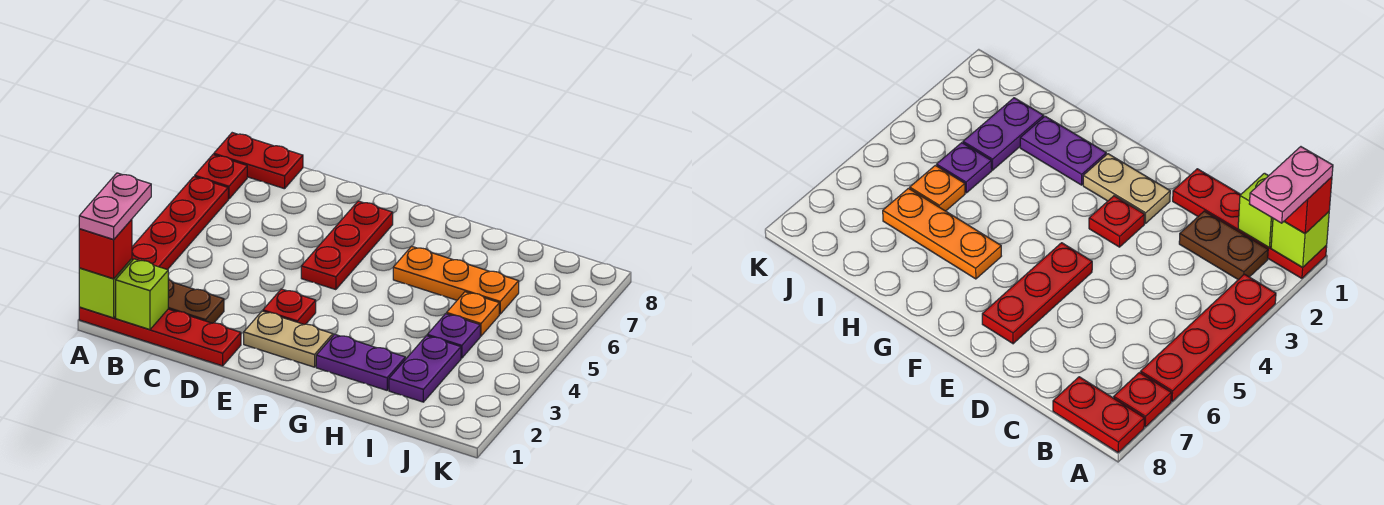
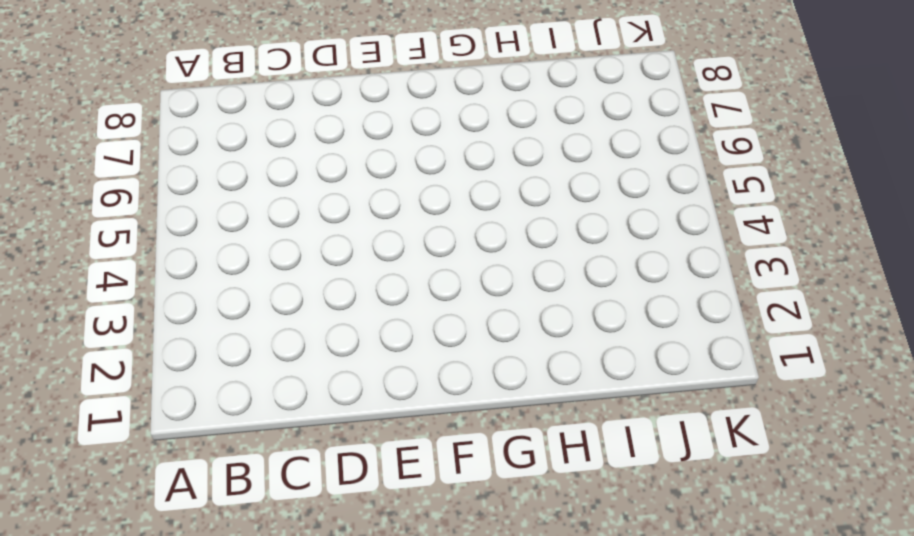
none -> red 1x4 plate [79,307,241,366]
none -> red 1x4 plate [132,177,228,270]
none -> red 1x1 plate [195,155,247,199]

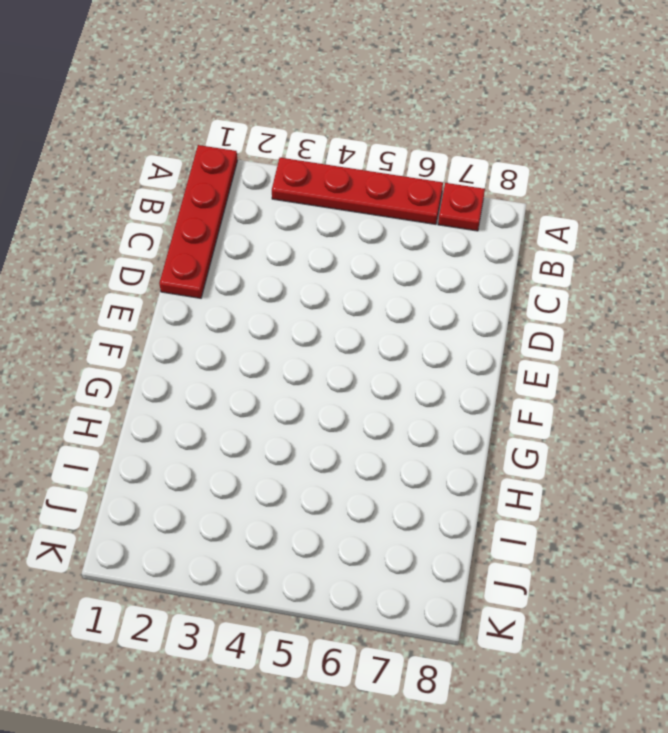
none -> red 1x2 plate [214,133,303,189]
none -> brown 1x2 plate [168,279,224,323]
none -> tan 1x2 plate [244,311,333,367]

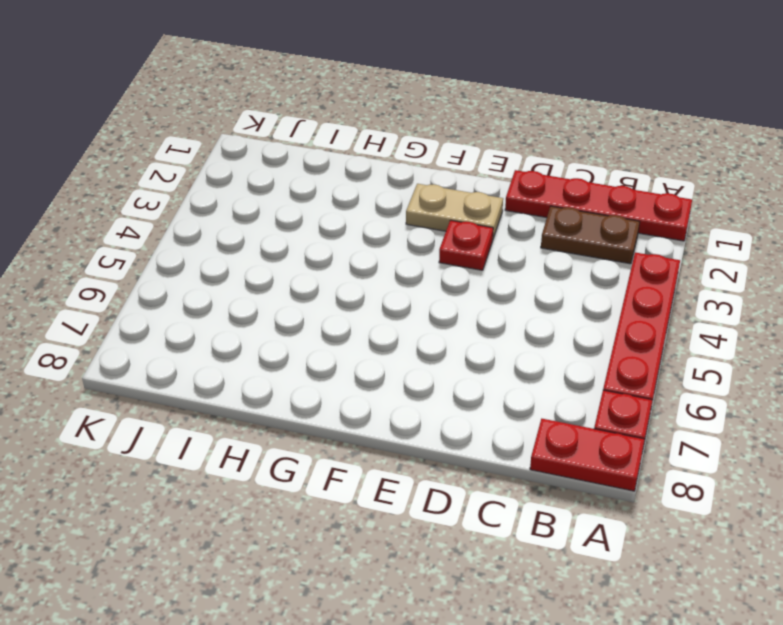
none -> red 1x3 plate [301,201,393,290]
none -> purple 1x2 plate [316,334,405,390]
none -> orange 1x3 plate [393,246,519,314]

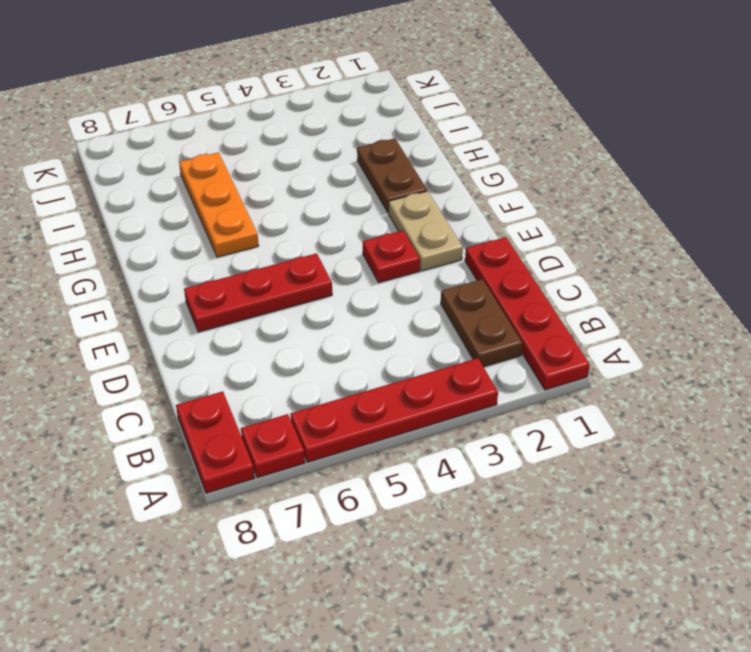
brown 1x2 plate [357,138,427,213] -> purple 1x2 plate [316,334,405,390]
none -> purple 1x2 plate [389,336,461,402]
none -> purple 1x1 plate [427,314,480,358]
none -> orange 1x1 plate [447,292,499,336]

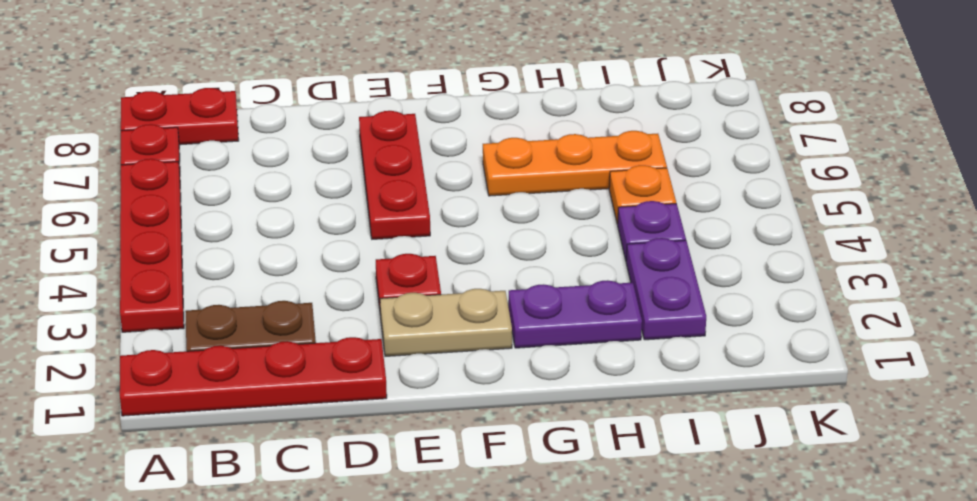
none -> lime 1x1 brick [79,259,132,318]
none -> lime 1x1 brick [116,259,168,329]
none -> red 1x1 brick [79,219,132,279]

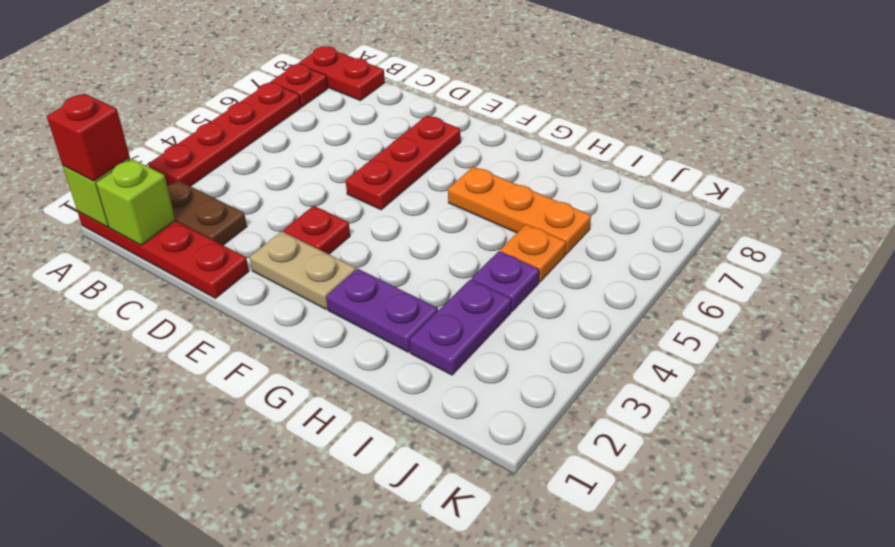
none -> pink 1x2 plate [79,173,151,240]

